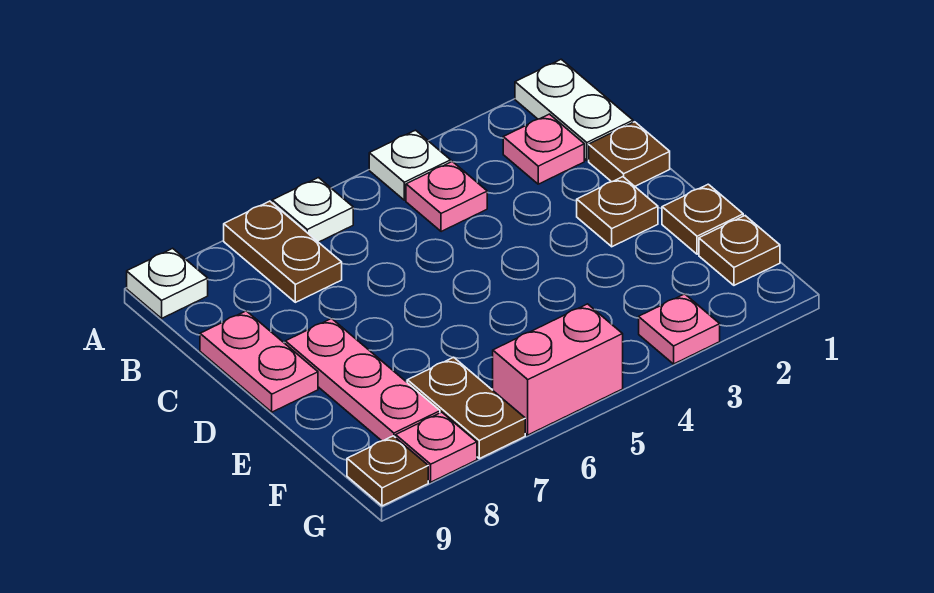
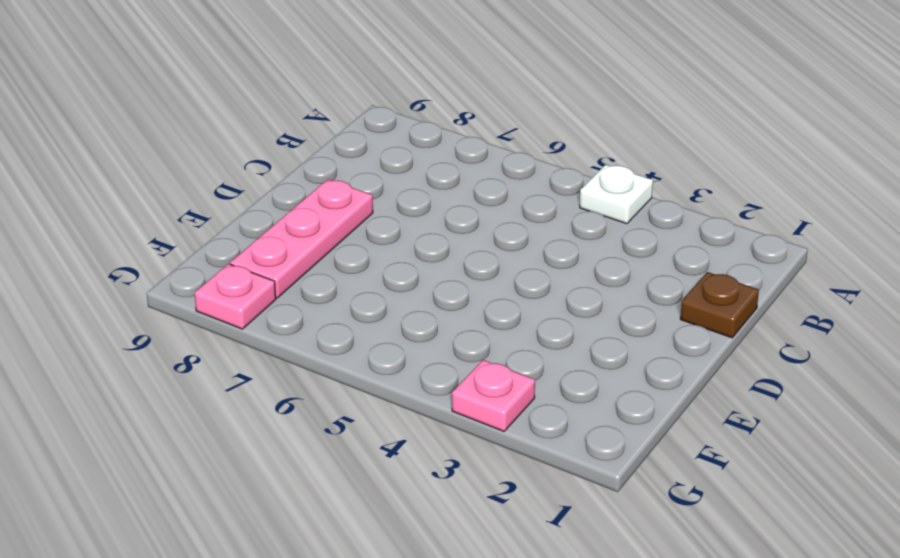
none -> white 1x2 plate [515,59,633,160]
none -> white 1x1 plate [272,178,353,242]
none -> brown 1x2 plate [224,201,342,302]

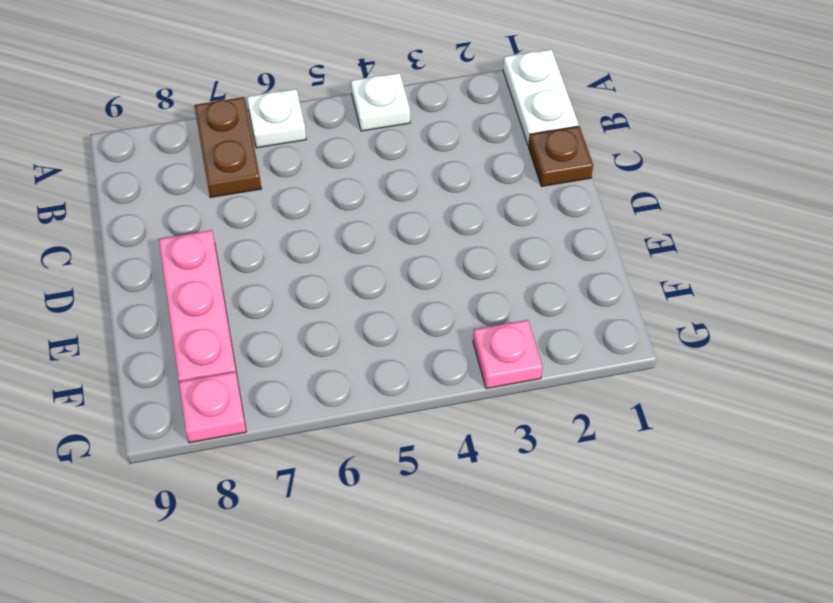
none -> white 1x1 plate [127,248,208,318]
none -> pink 1x1 plate [503,114,584,184]
none -> pink 1x1 plate [406,161,487,232]

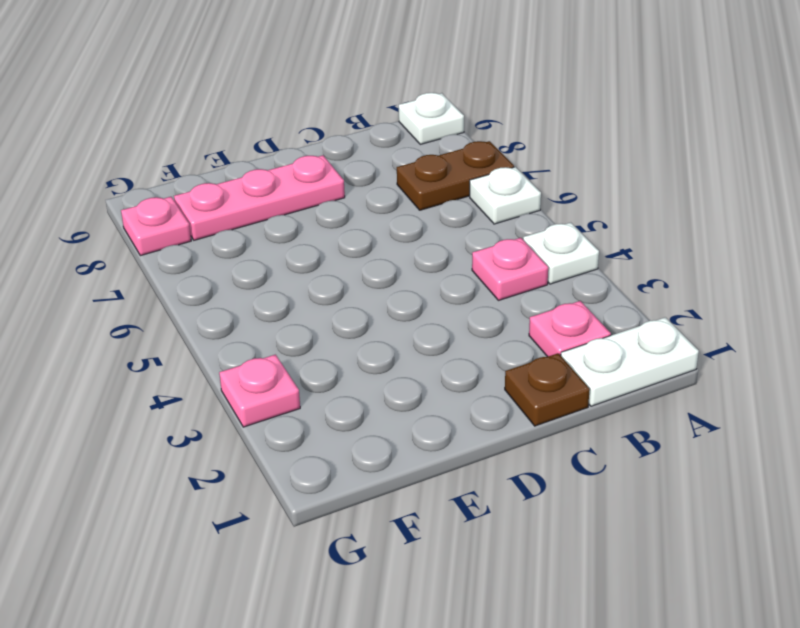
none -> pink 1x2 plate [200,311,318,412]
none -> brown 1x1 plate [577,177,658,247]
none -> brown 1x1 plate [662,184,743,254]

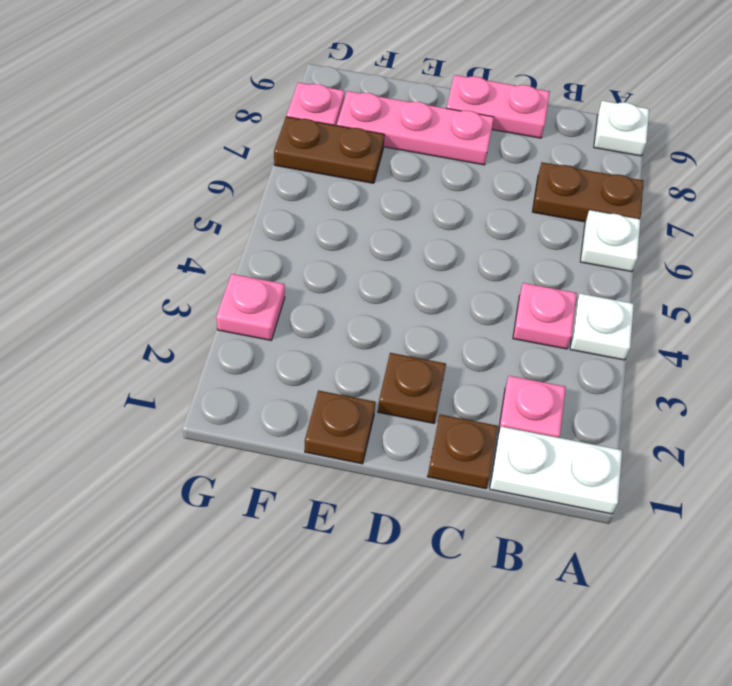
none -> brown 1x1 plate [699,216,780,285]
none -> pink 1x2 brick [493,304,623,435]
none -> brown 1x1 plate [347,436,428,506]

